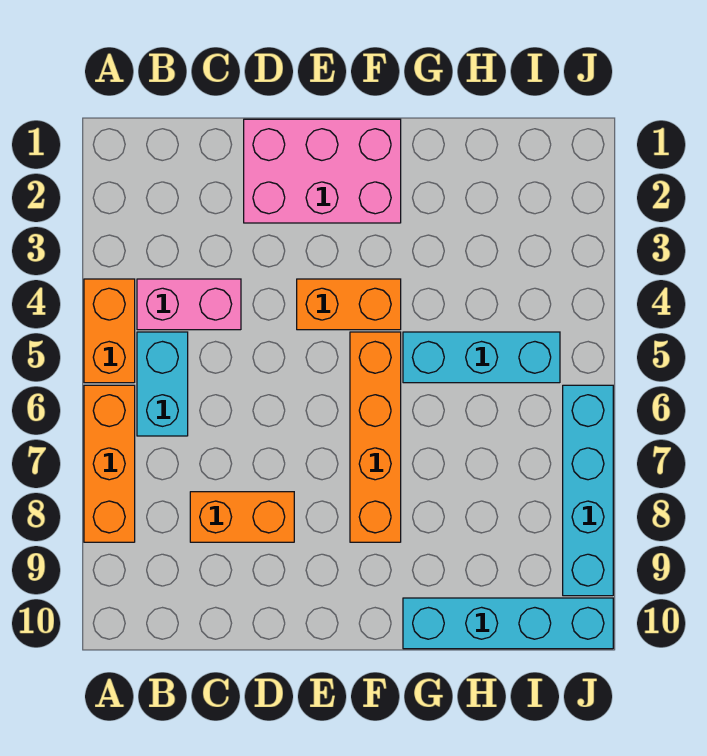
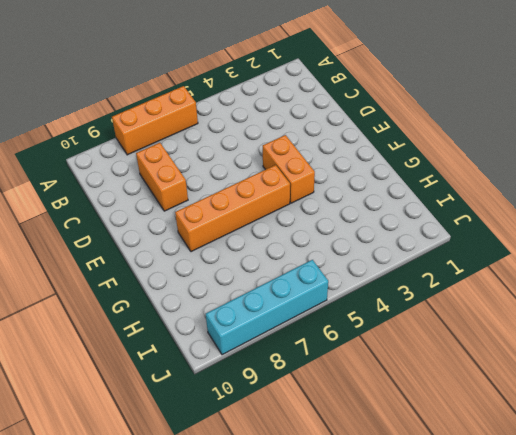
none -> orange 1x2 brick [84,279,135,383]
none -> pink 1x2 brick [137,279,241,330]

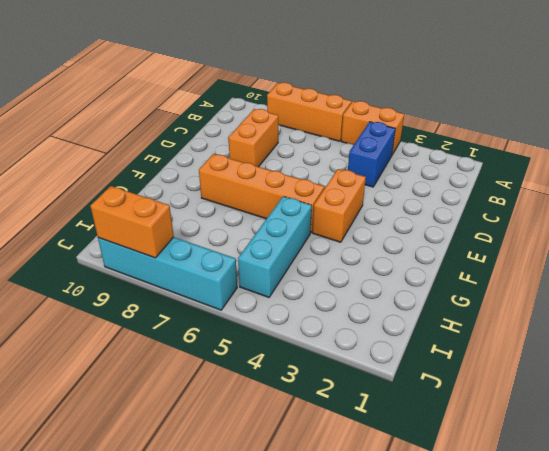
blue 1x2 brick [348,122,395,187] -> pink 1x2 brick [137,279,241,330]
orange 1x2 brick [90,186,174,258] -> none
none -> cyan 1x2 brick [137,332,188,436]
none -> pink 2x3 brick [244,119,401,223]

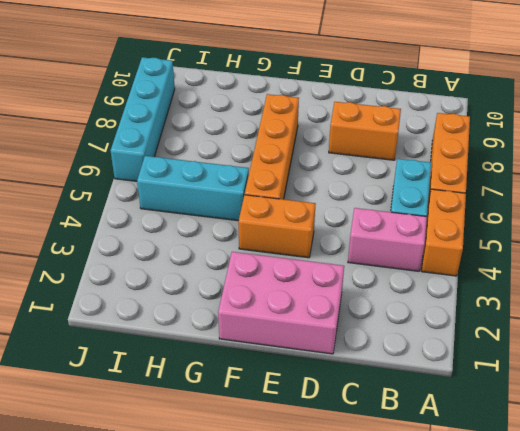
none -> cyan 1x4 brick [403,598,613,649]

